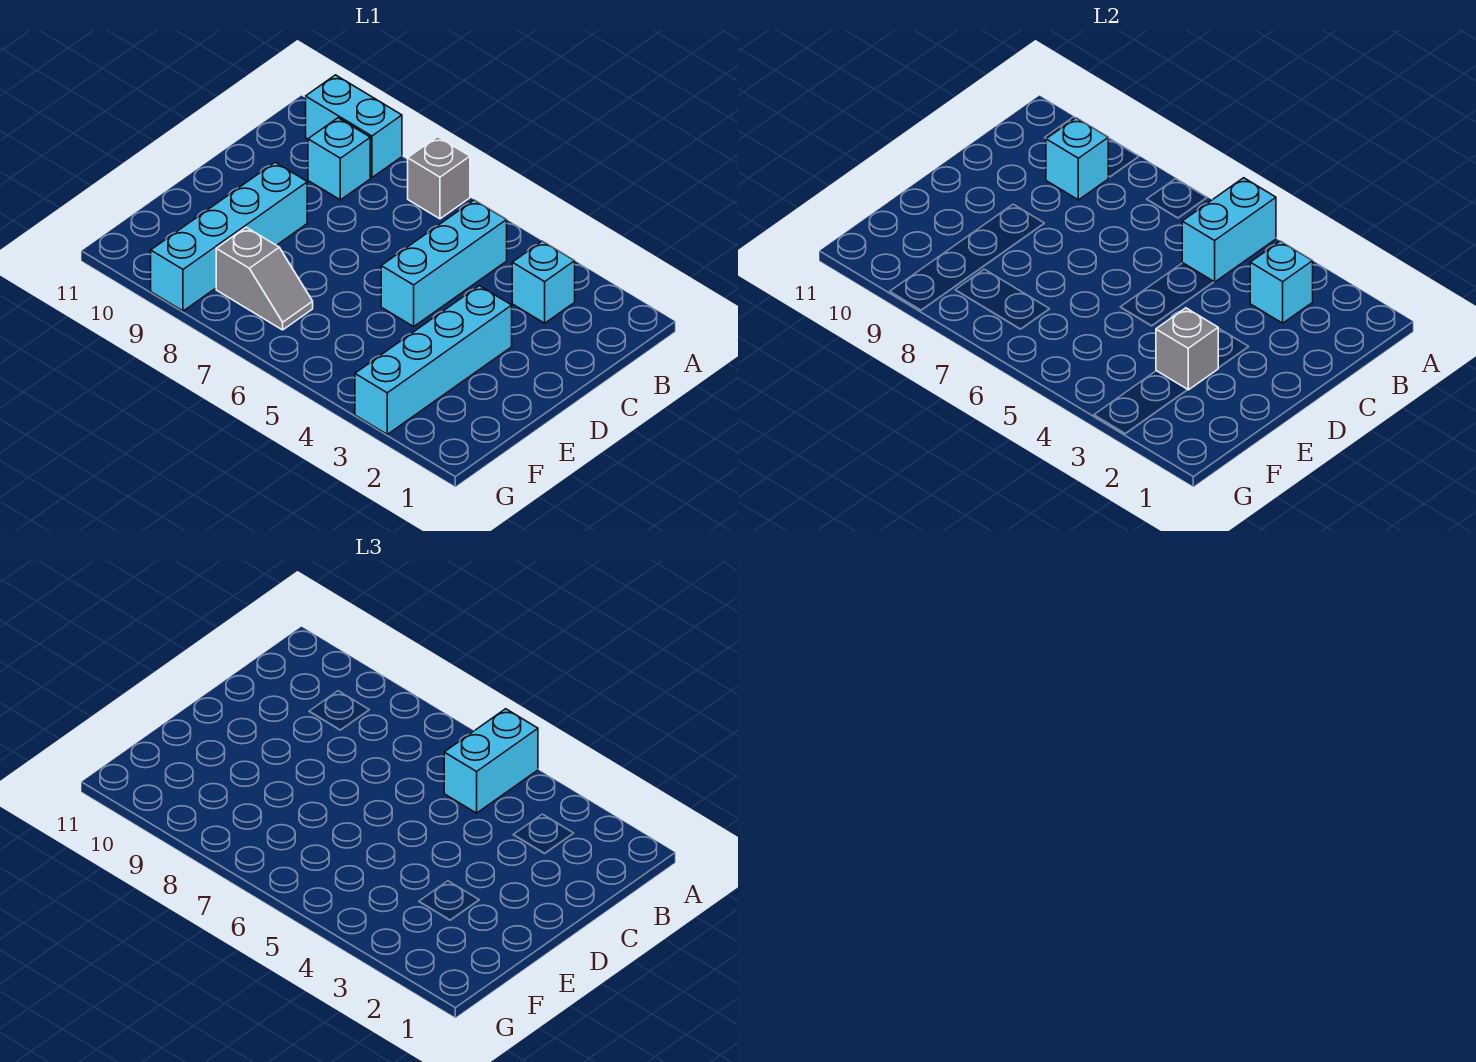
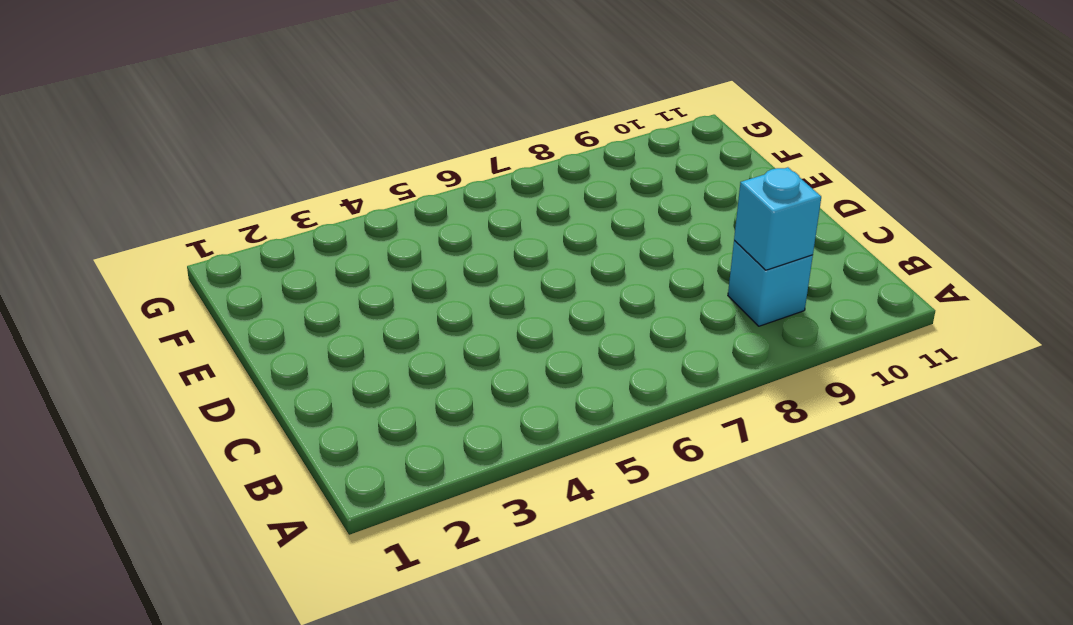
none -> grey 1x1 brick [408,137,470,219]
none -> cyan 1x2 brick [306,75,402,178]
none -> cyan 1x1 brick [512,241,575,323]

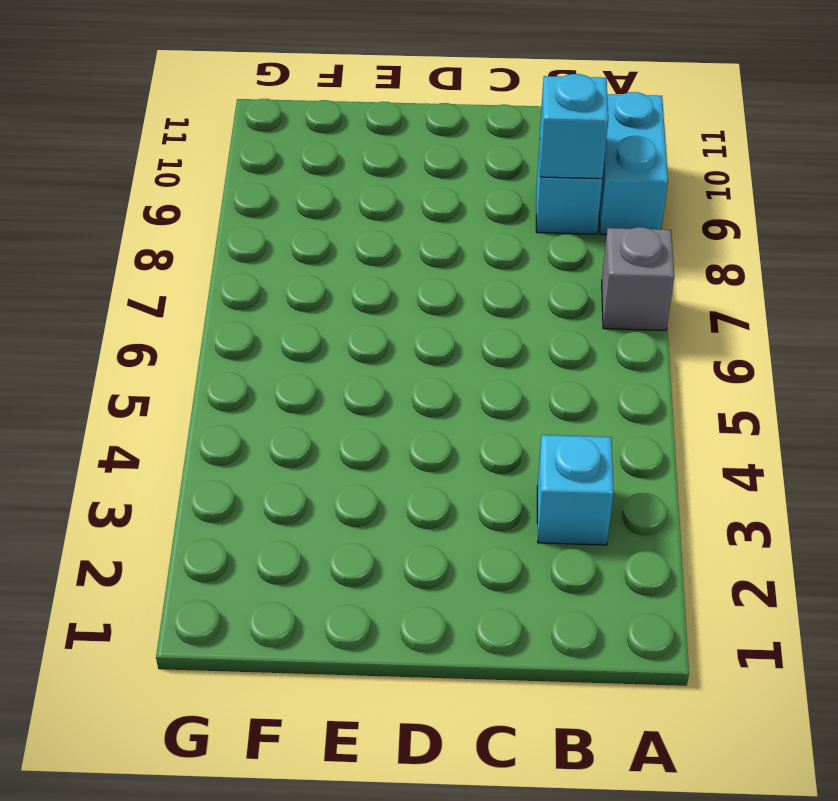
none -> cyan 1x3 brick [381,200,507,327]
none -> cyan 1x4 brick [355,286,512,434]
none -> cyan 1x4 brick [151,162,307,311]

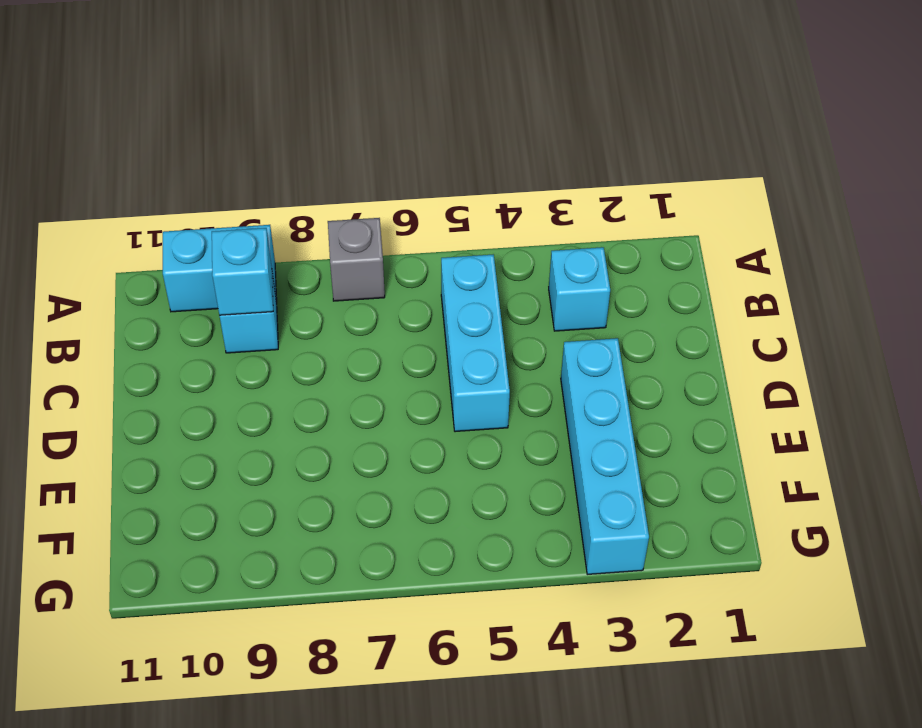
none -> cyan 1x4 brick [151,162,307,311]
none -> grey 1x2 slope [216,227,313,330]
none -> cyan 1x2 brick [1182,178,1276,282]

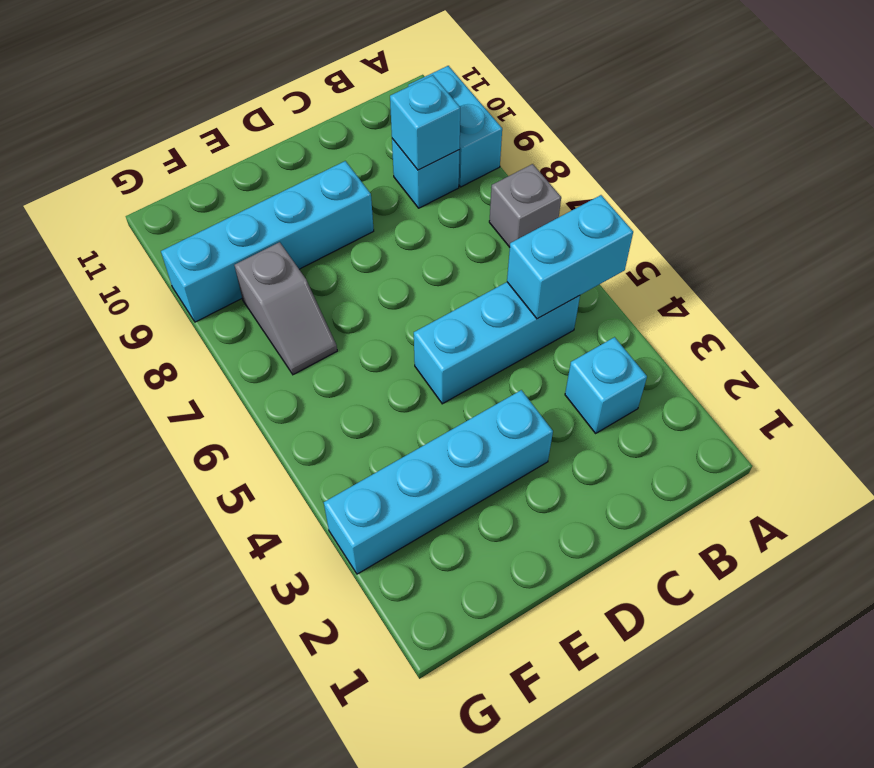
none -> cyan 1x1 brick [1250,241,1313,323]
none -> grey 1x1 brick [1156,308,1218,390]
none -> cyan 1x2 brick [444,709,538,813]

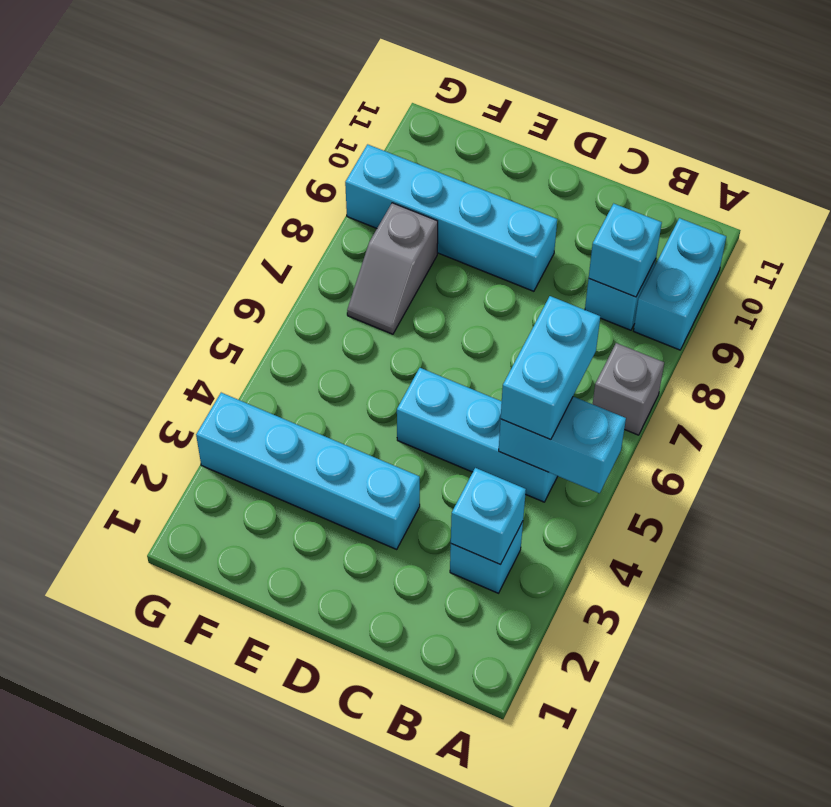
cyan 1x2 brick [501,296,600,440] -> cyan 1x2 brick turned to [444,709,538,813]
none -> grey 1x1 brick [1156,308,1218,390]

